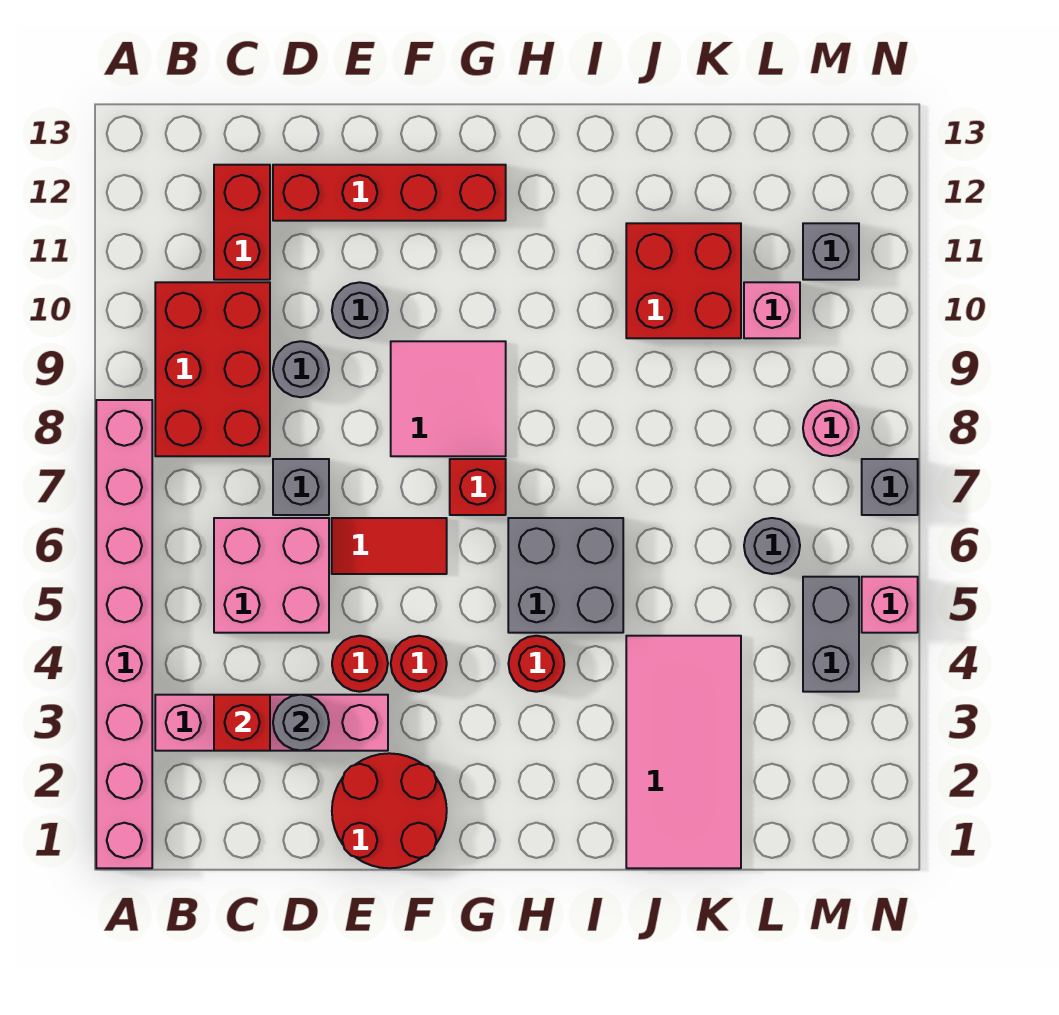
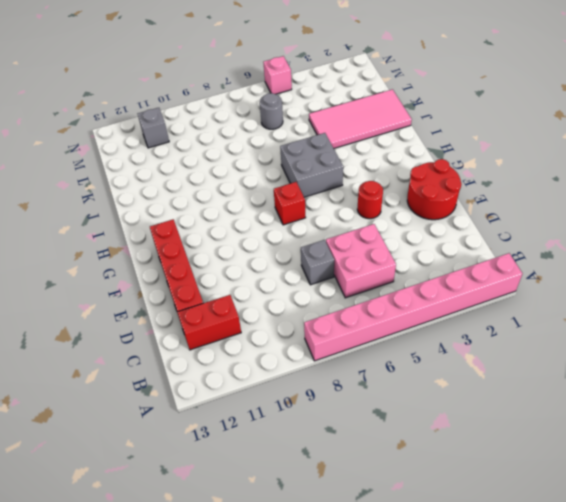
none -> pink 1x4 brick [155,695,388,751]
none -> red 2x3 brick [155,282,270,456]
none -> grey 1x1 round brick [273,341,329,397]

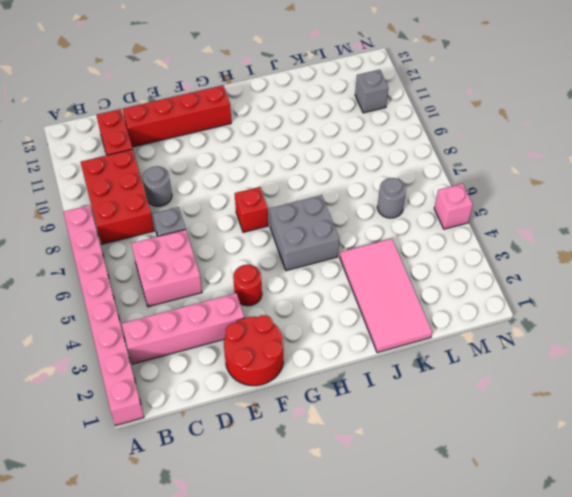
none -> red 1x1 round brick [332,636,388,692]
none -> red 1x2 tile [332,518,447,574]
none -> grey 1x1 round brick [332,282,388,338]

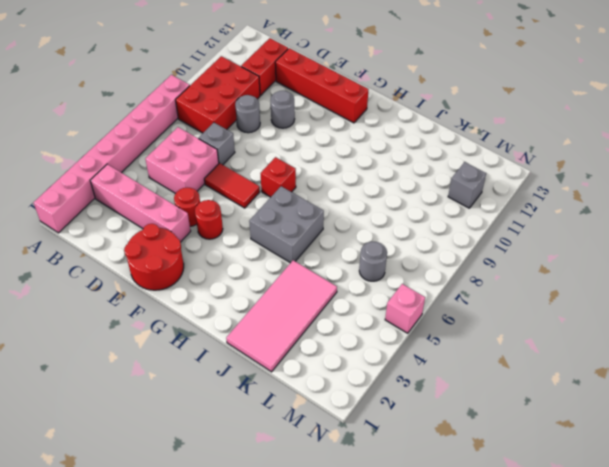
none -> pink 2x2 tile [391,341,506,456]
none -> red 1x1 round brick [508,636,564,692]
none -> red 2x2 brick [626,223,741,338]

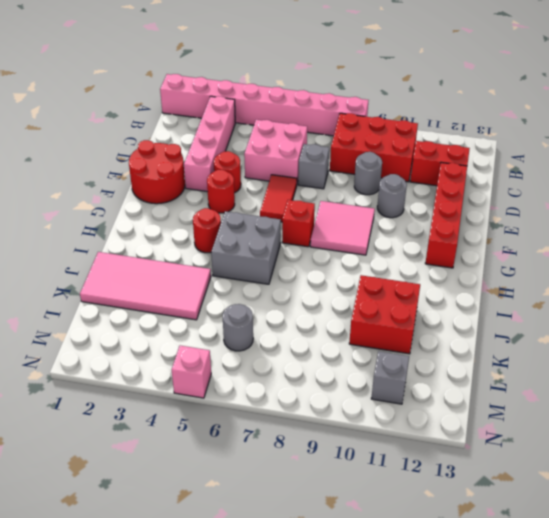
none -> pink 1x1 brick [744,282,800,338]
none -> grey 1x2 brick [803,577,859,692]
none -> pink 1x1 round brick [803,400,859,456]

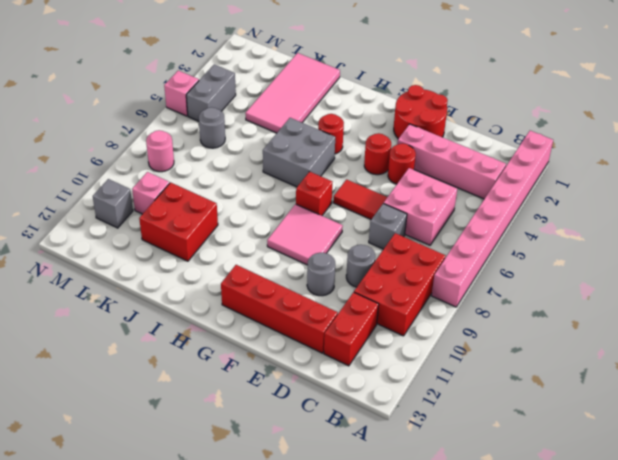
none -> grey 1x1 brick [862,459,918,515]
none -> red 1x1 brick [214,695,270,751]
none -> grey 1x1 round brick [273,695,329,751]

